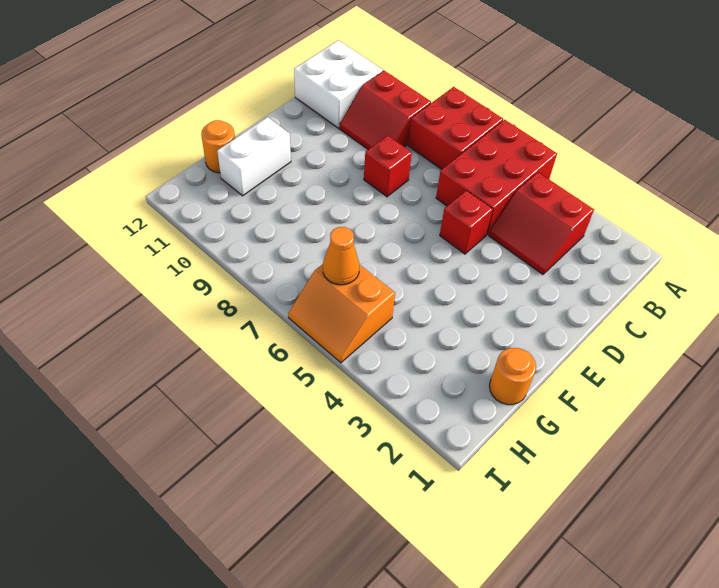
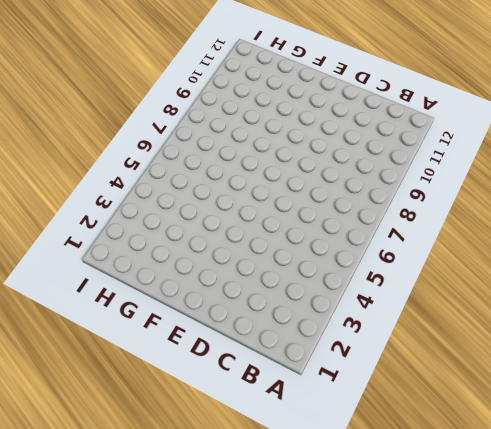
none -> red 2x3 brick [436,120,557,235]
none -> red 2x2 brick [408,87,503,169]
none -> red 2x2 slope [489,173,594,274]

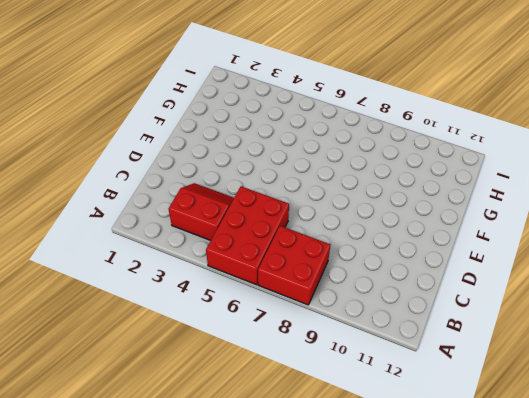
none -> red 2x2 slope [339,71,431,149]
none -> white 2x2 brick [294,40,383,128]
none -> red 1x1 brick [440,190,493,254]

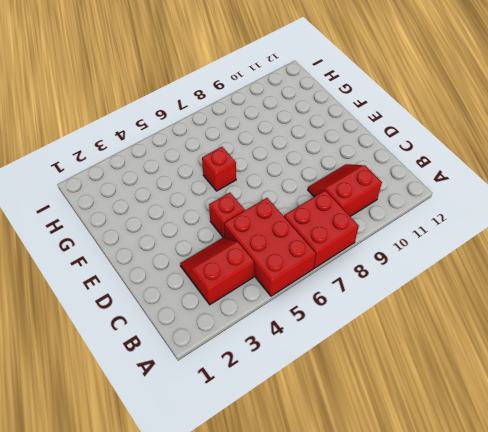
red 1x1 brick [202,147,236,191] -> red 1x1 brick moved to [364,135,412,197]
none -> white 2x2 brick [294,40,383,128]
none -> white 1x2 brick [217,117,291,196]
none -> orange 1x1 round brick [489,348,536,405]

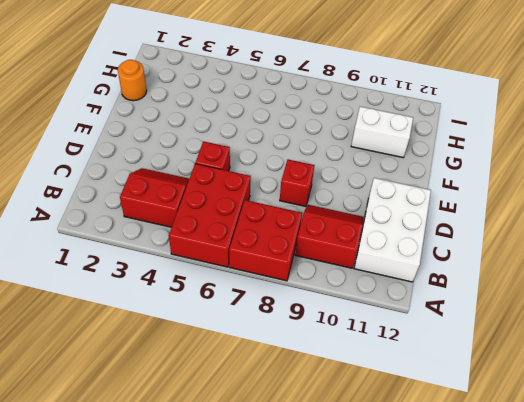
white 2x3 brick [354,178,431,282] -> white 2x2 brick [294,40,383,128]
white 1x2 brick [351,107,413,158] -> white 1x2 brick turned to [217,117,291,196]
none -> orange 1x1 round brick [201,120,235,173]
none -> orange 2x2 slope [288,264,395,363]
none -> orange 1x1 cone [323,227,359,285]

